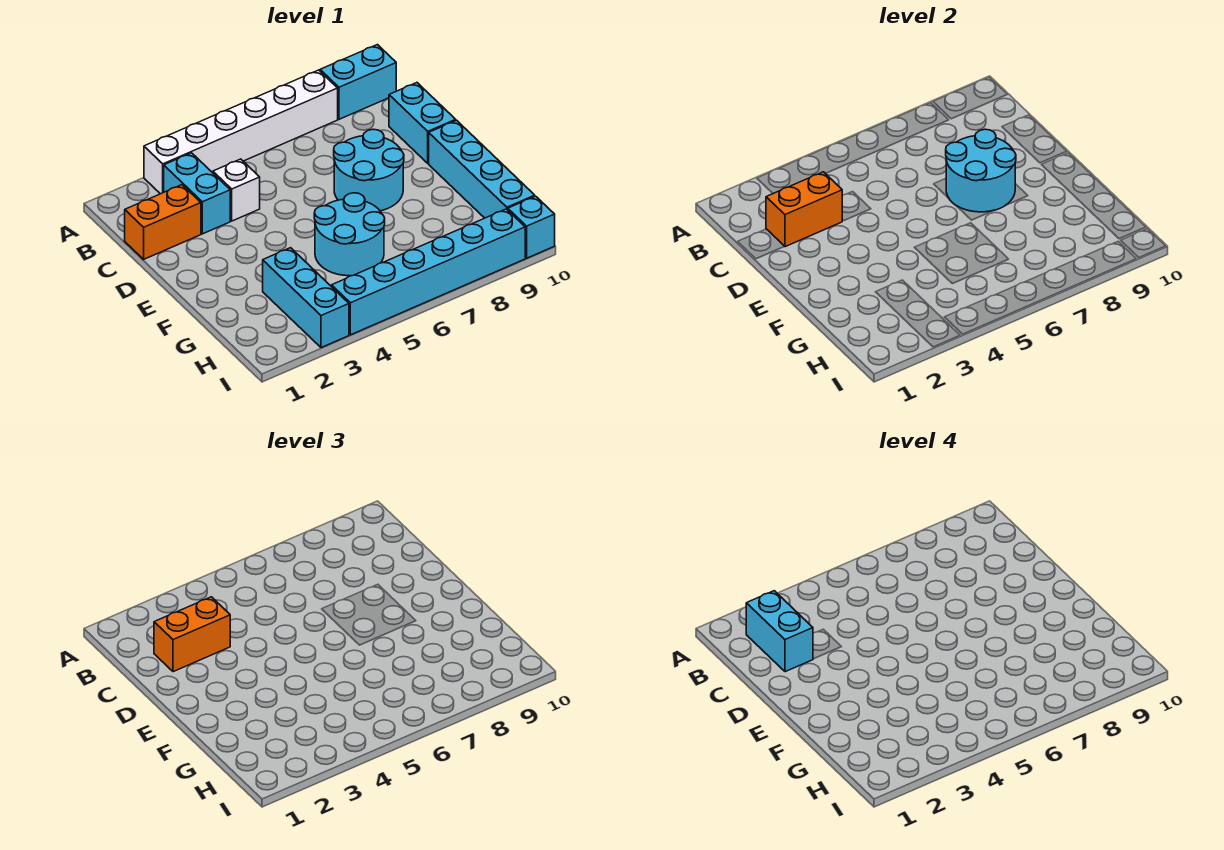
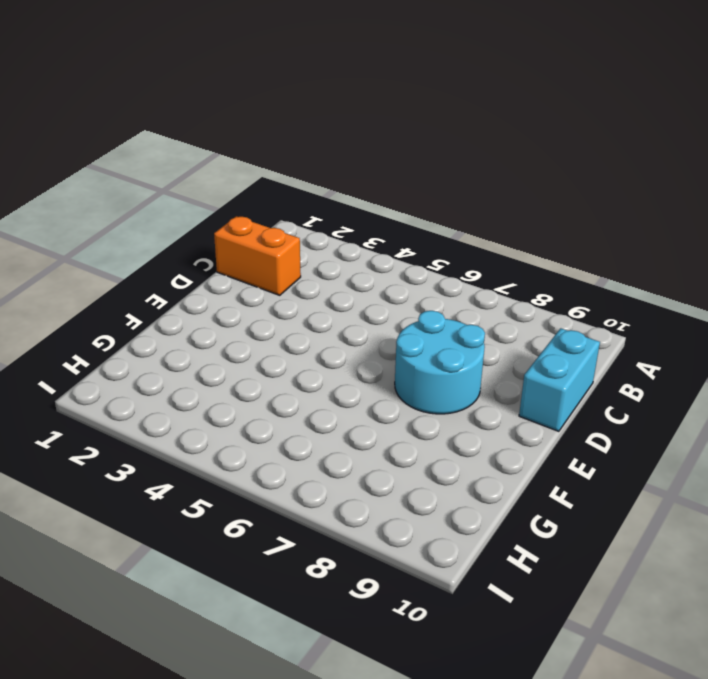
none -> white 1x6 brick [144,70,338,194]
none -> cyan 1x2 brick [320,45,396,119]
none -> cyan 1x2 brick [164,153,230,234]

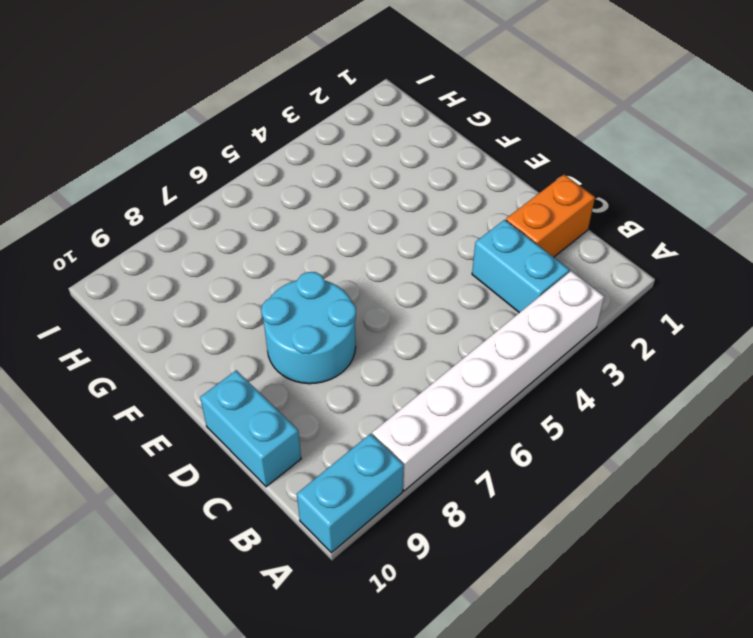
none -> white 1x1 brick [213,159,260,221]
none -> cyan 1x4 brick [429,120,535,218]
none -> cyan 2x2 round brick [314,193,385,276]

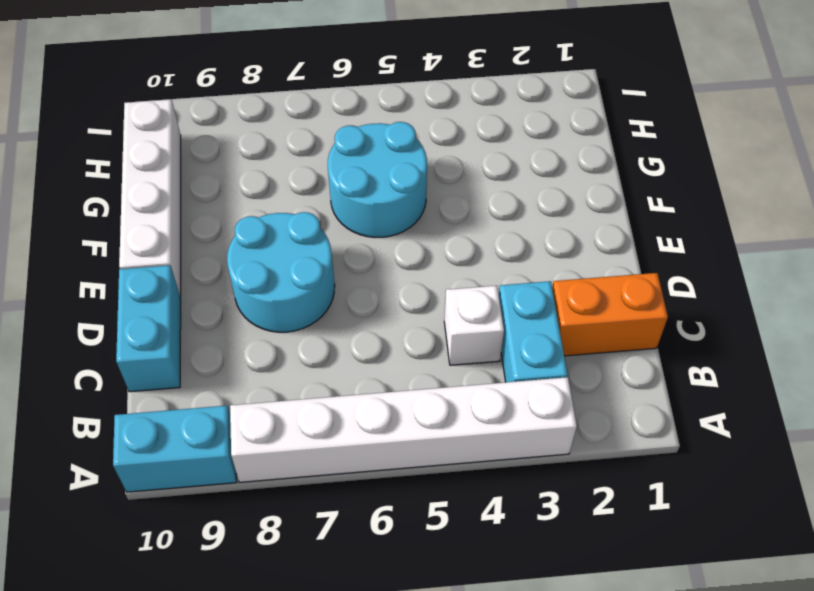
white 1x4 brick [119,99,181,296] -> cyan 1x4 brick [429,120,535,218]
none -> cyan 1x3 brick [263,248,349,348]
none -> cyan 1x6 brick [332,209,525,335]
none -> cyan 1x1 brick [508,196,555,258]

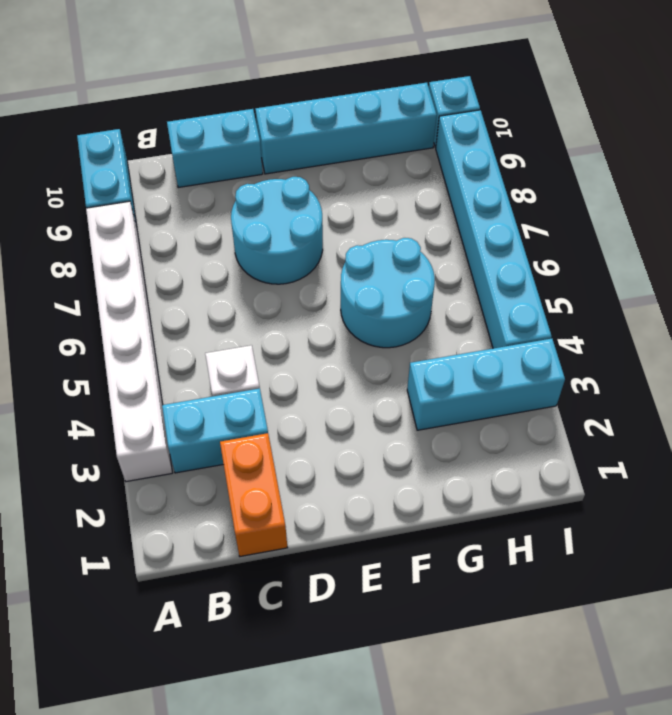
none -> orange 1x2 brick [766,172,842,247]
none -> cyan 2x2 round brick [946,129,1016,212]
none -> orange 1x2 brick [154,597,230,672]

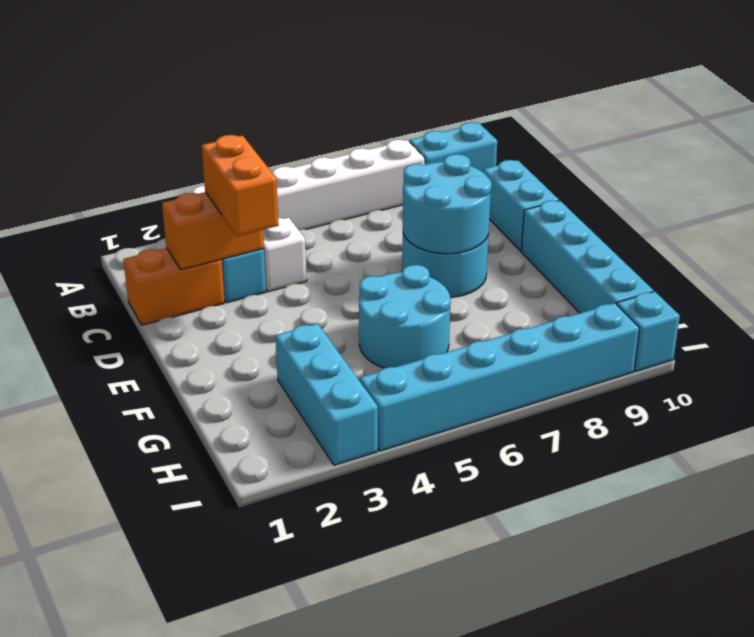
orange 1x2 brick [202,135,279,236] -> orange 1x2 brick turned to [154,597,230,672]
none -> cyan 1x2 brick [746,591,813,672]

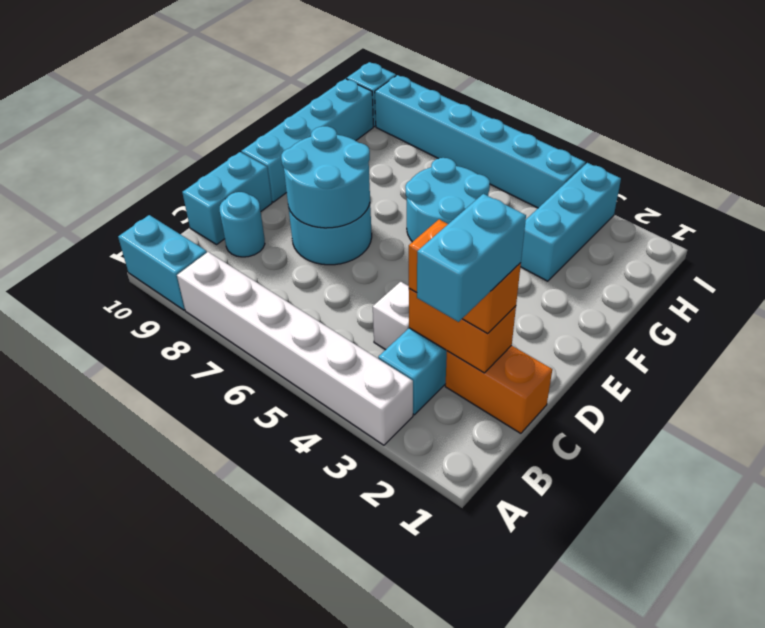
cyan 1x1 round brick [220,192,265,257] -> none

